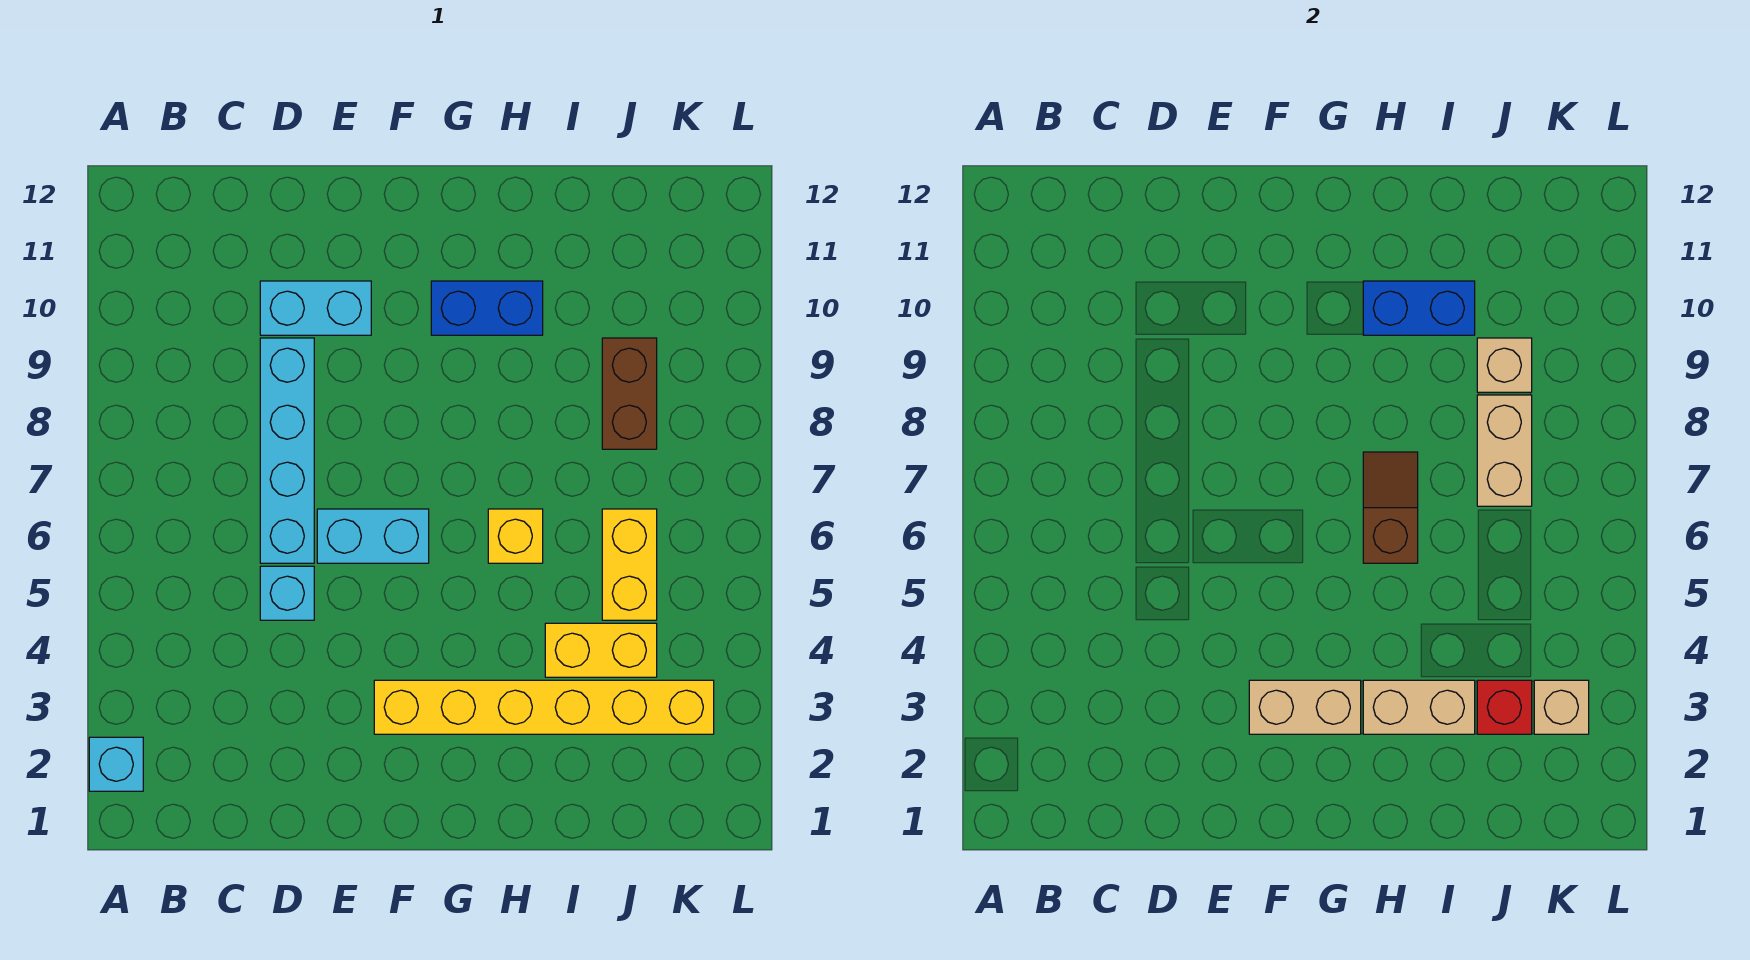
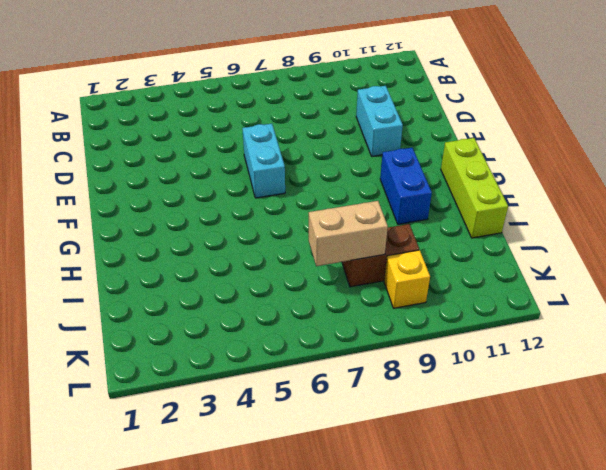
lime 1x3 brick [441,138,508,238] -> none
yellow 1x1 brick [384,250,430,308] -> yellow 1x1 brick moved to [488,509,543,563]
none -> cyan 1x1 brick [89,737,143,791]
none -> cyan 1x1 brick [260,566,314,620]
none -> cyan 1x4 brick [260,338,314,563]

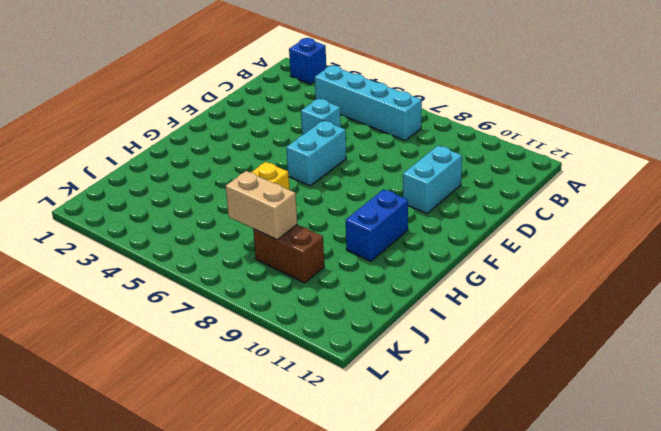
blue 1x1 brick [289,38,326,84] -> cyan 1x1 brick [89,737,143,791]
cyan 1x4 brick [315,66,422,140] -> cyan 1x4 brick moved to [260,338,314,563]
none -> yellow 1x6 brick [374,680,714,734]
none -> yellow 1x2 brick [545,623,657,677]
none -> yellow 1x2 brick [602,509,657,620]

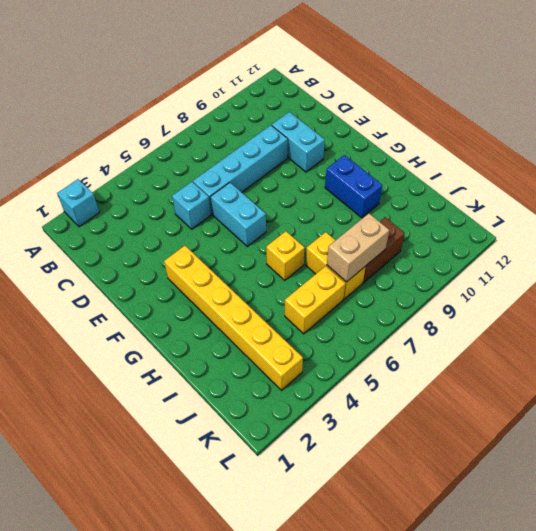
yellow 1x2 brick [306,232,366,299] -> yellow 1x2 brick moved to [545,623,657,677]
none -> tan 1x2 brick [1249,680,1361,734]
none -> tan 1x2 brick [1363,680,1475,734]
none -> brown 1x2 slope [1363,452,1418,563]

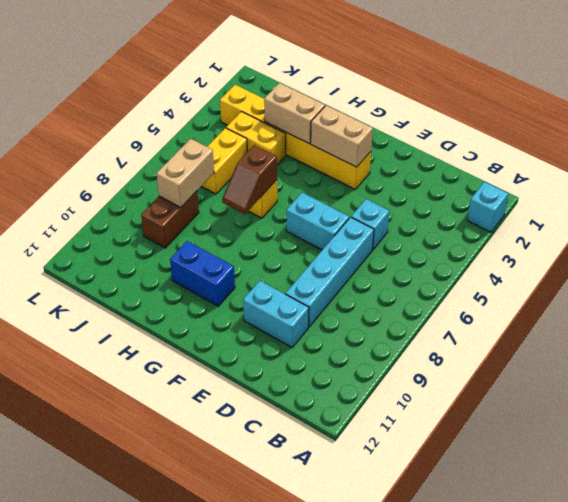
none -> blue 1x2 brick [1363,281,1475,335]
none -> red 1x1 brick [1477,680,1532,734]
none -> tan 1x1 brick [1477,338,1532,392]

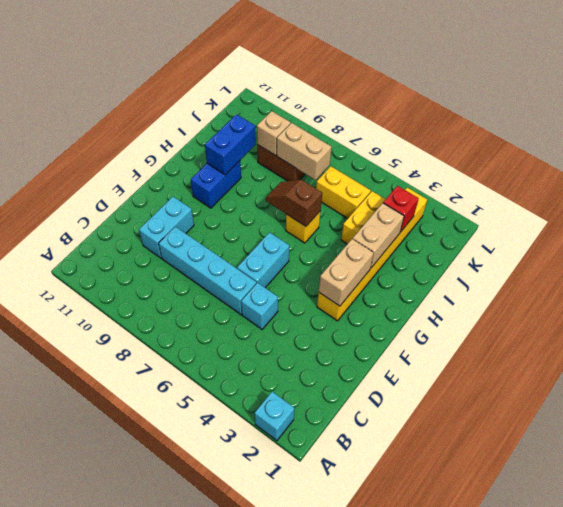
none -> tan 1x1 brick [1534,680,1589,734]

